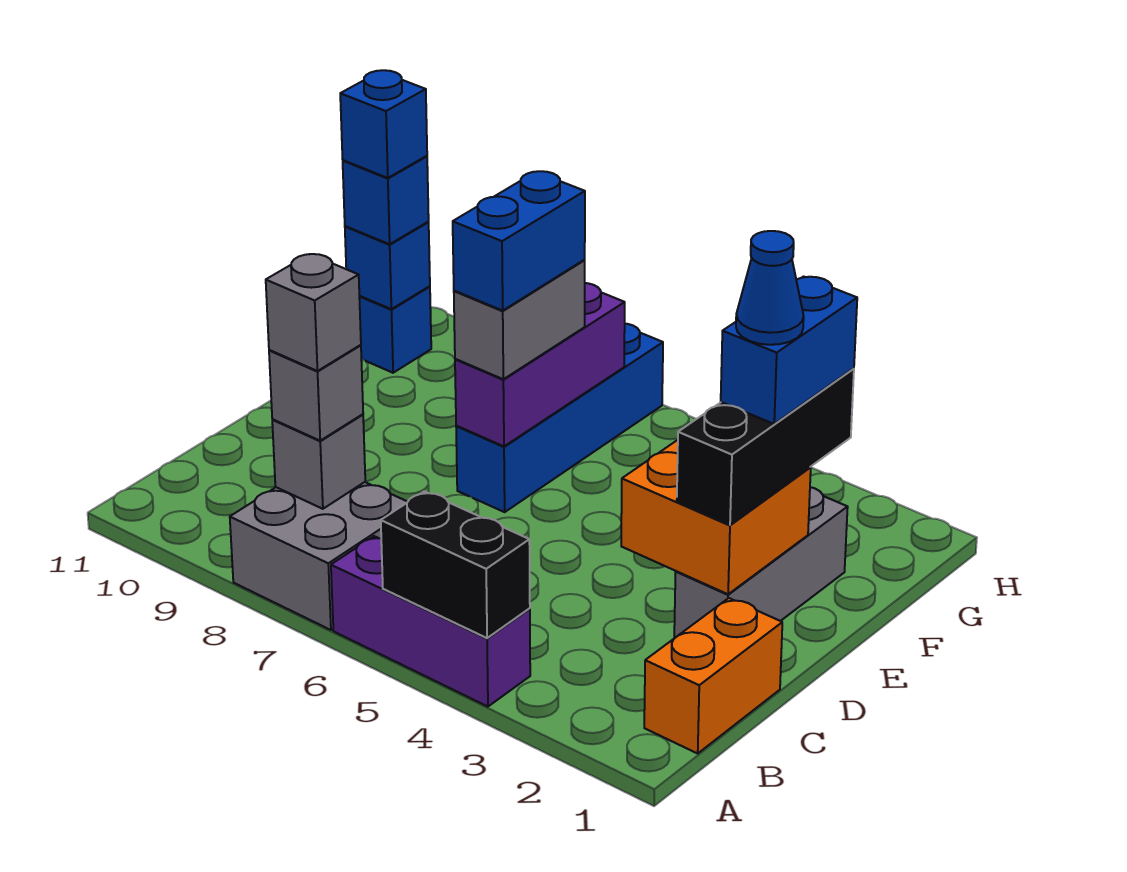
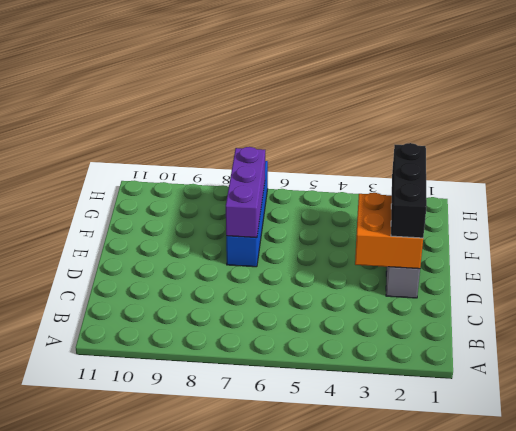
none -> purple 1x3 brick [331,536,530,707]
none -> grey 2x2 brick [230,482,407,630]
none -> orange 1x2 brick [644,598,782,753]

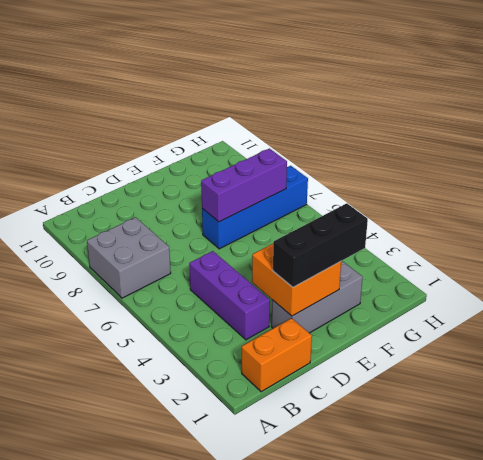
purple 1x3 brick [189,251,270,340] -> purple 1x3 brick moved to [331,536,530,707]
none -> blue 1x1 brick [359,286,431,373]
none -> black 1x2 brick [381,491,530,638]
none -> grey 1x1 brick [272,414,365,509]

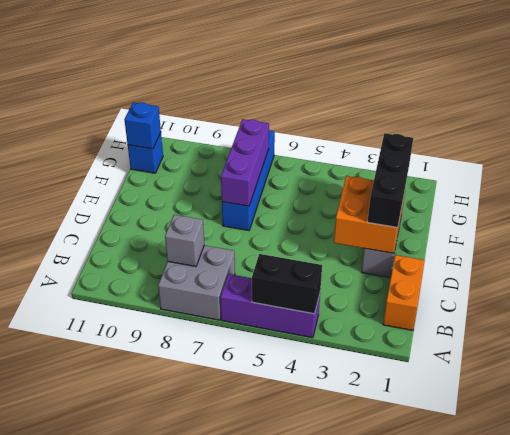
none -> grey 1x1 brick [269,345,363,441]
none -> grey 1x2 brick [454,260,585,379]
none -> blue 1x1 brick [343,156,429,244]

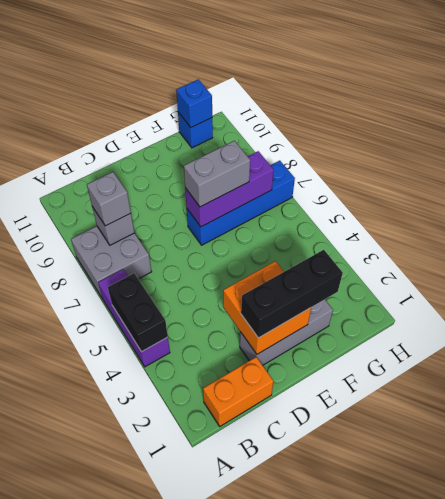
none -> blue 1x1 brick [343,156,429,244]
none -> grey 1x1 brick [266,254,361,371]
none -> blue 1x2 brick [721,277,857,424]

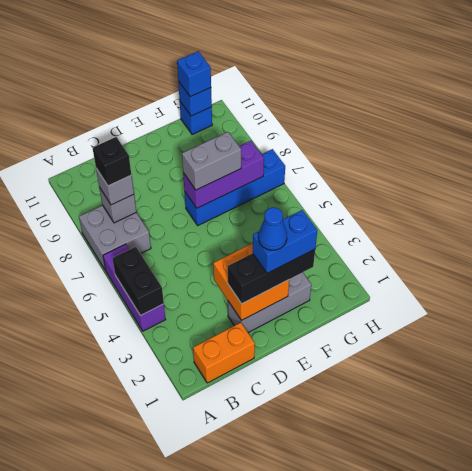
black 1x1 brick [93,137,131,186] -> grey 1x1 brick [266,254,361,371]
none -> blue 1x2 brick [453,171,585,311]
none -> blue 1x1 brick [340,70,427,178]

